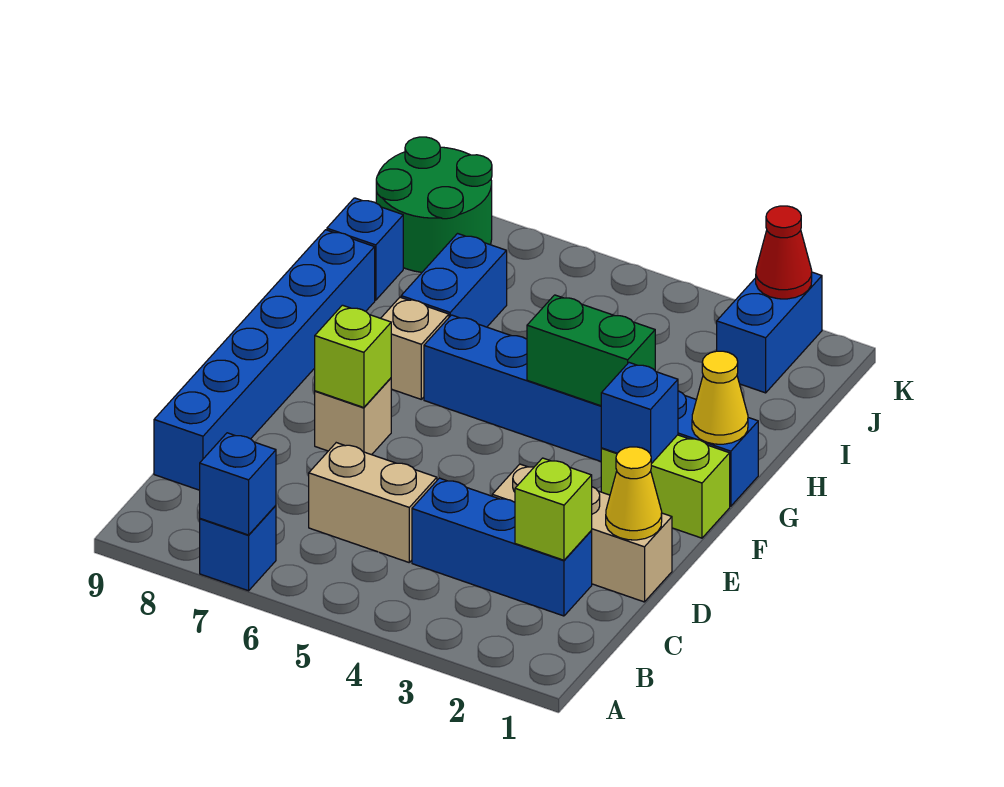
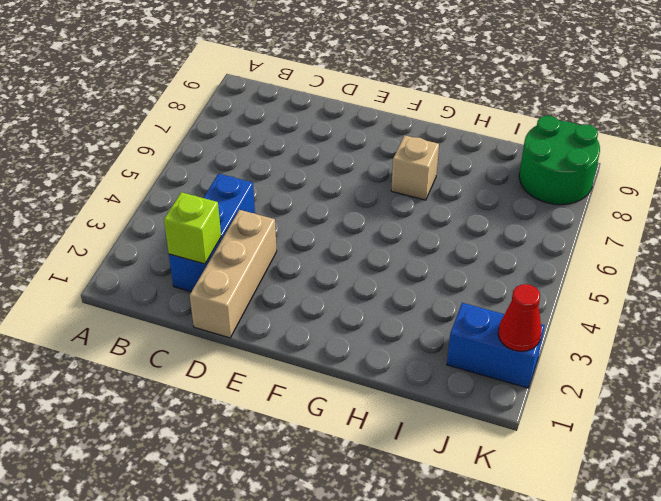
none -> blue 1x1 brick [200,506,276,591]
none -> tan 1x2 brick [309,443,437,562]
none -> blue 1x6 brick [154,230,375,490]

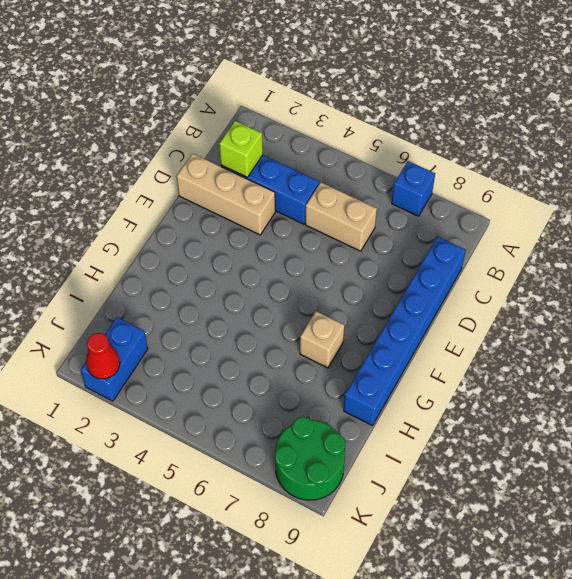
none -> tan 1x1 brick [315,378,392,455]
none -> lime 1x2 brick [601,435,730,538]
none -> blue 1x6 brick [424,315,758,506]

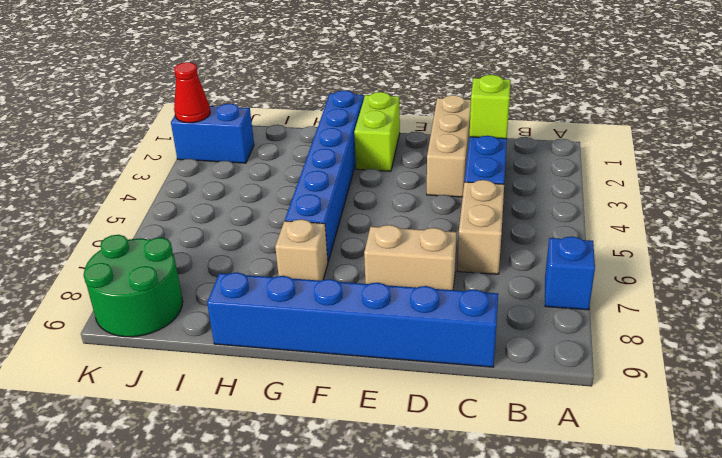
tan 1x2 brick [364,225,457,290] -> tan 1x1 brick [315,378,392,455]
none -> blue 1x2 brick [401,234,507,327]
none -> blue 1x1 brick [327,198,403,300]
none -> blue 1x1 brick [200,433,276,535]

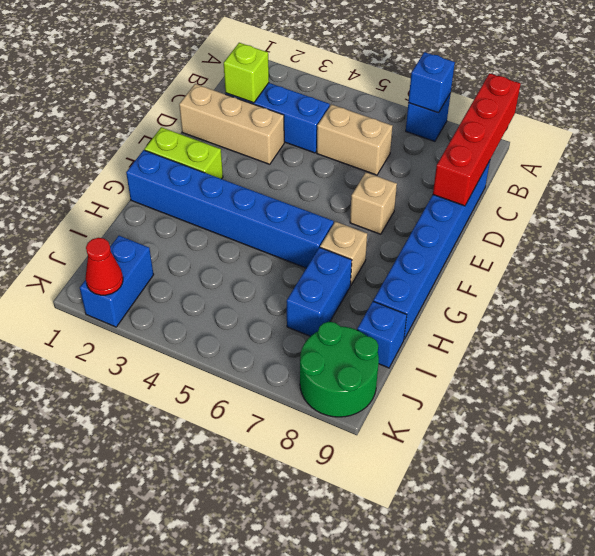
red 1x4 brick [433,73,521,206] -> none
none -> yellow 1x1 cone [606,447,662,540]
none -> lime 1x1 brick [315,305,391,408]
none -> blue 1x1 brick [601,363,678,464]

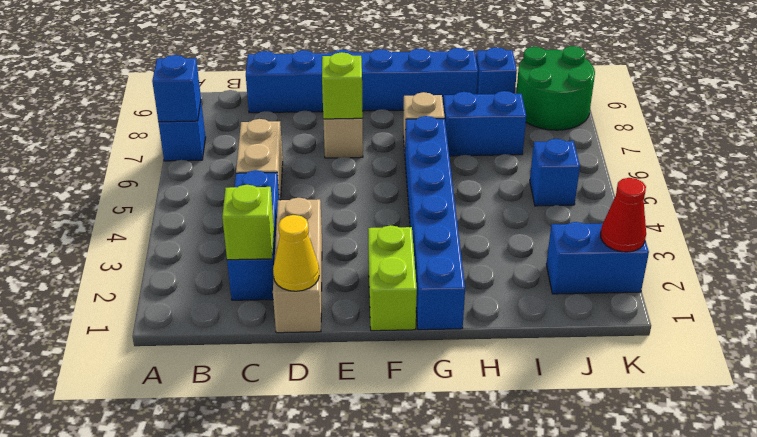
blue 1x1 brick [530,139,580,206] -> blue 1x1 brick moved to [601,363,678,464]
none -> yellow 1x1 cone [692,351,748,444]
none -> green 1x2 brick [527,295,655,406]

